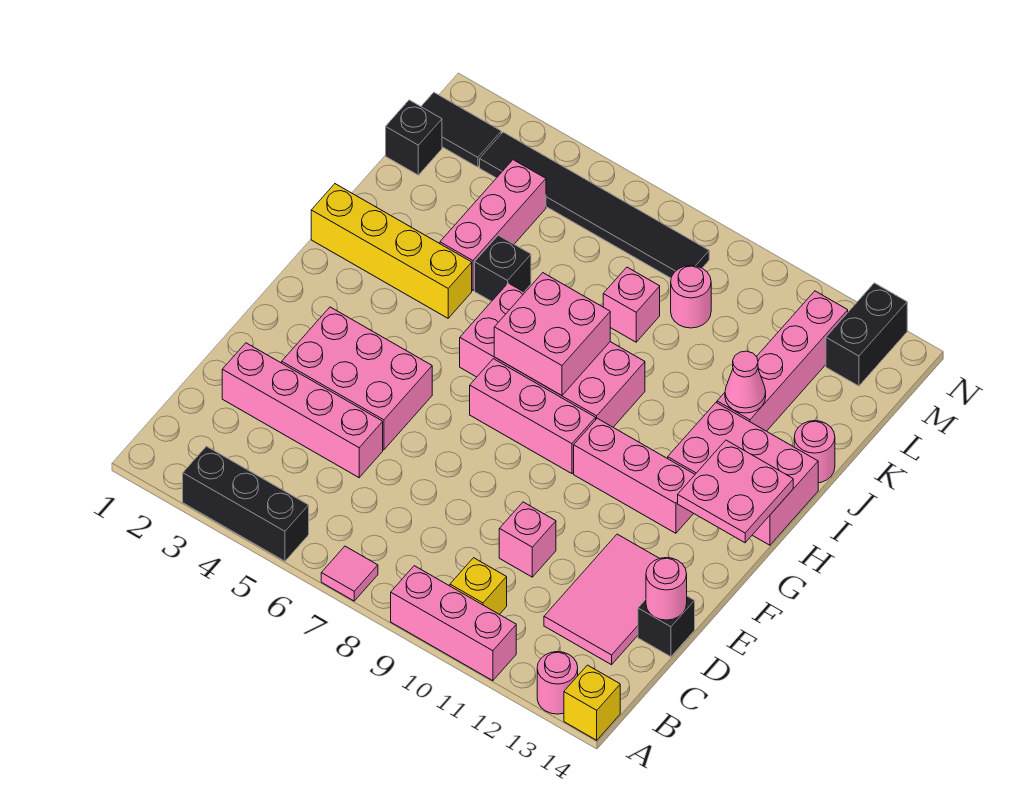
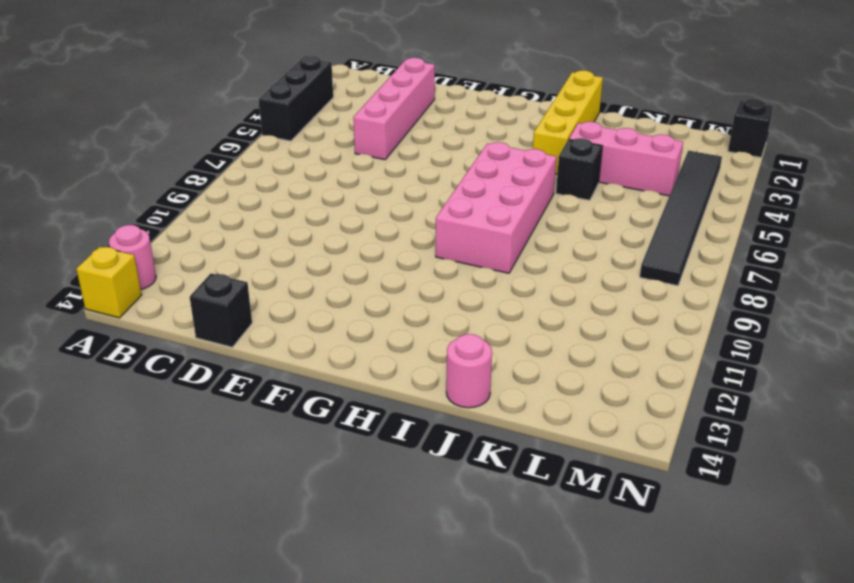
black 1x1 brick [728,99,773,157] -> black 1x1 brick moved to [386,100,442,175]
none -> pink 1x1 tile [321,546,378,601]
none -> pink 1x3 brick [391,566,516,681]
none -> yellow 1x1 brick [450,558,507,614]
none -> pink 2x3 tile [544,534,659,665]

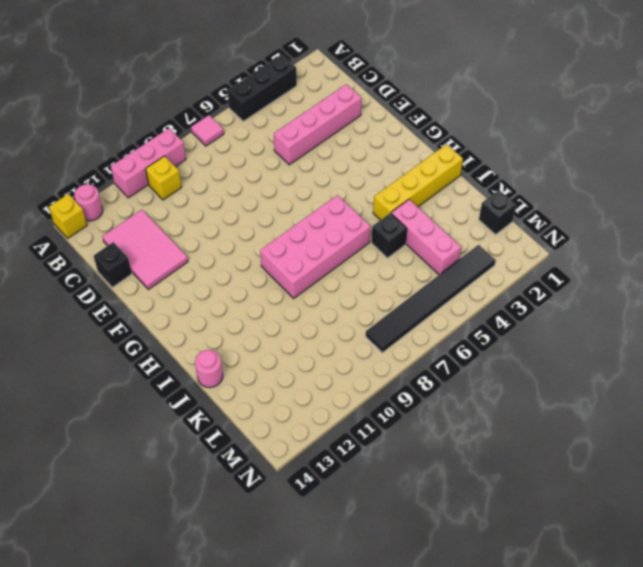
none -> pink 1x1 brick [499,502,556,577]
none -> pink 2x3 brick [282,307,432,450]
none -> pink 1x3 brick [470,359,596,474]
none -> pink 1x3 brick [574,418,695,533]

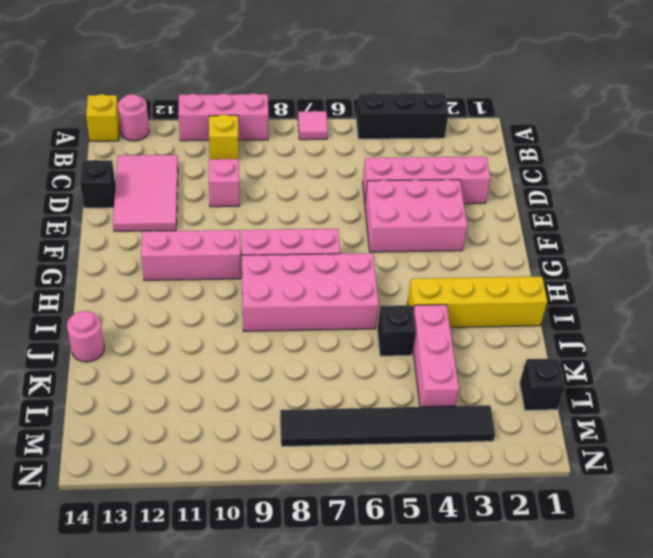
none -> pink 2x3 brick [668,403,818,545]
none -> pink 1x4 brick [717,291,848,431]
none -> pink 1x1 brick [603,267,660,342]
none -> pink 1x1 round brick [671,265,711,328]

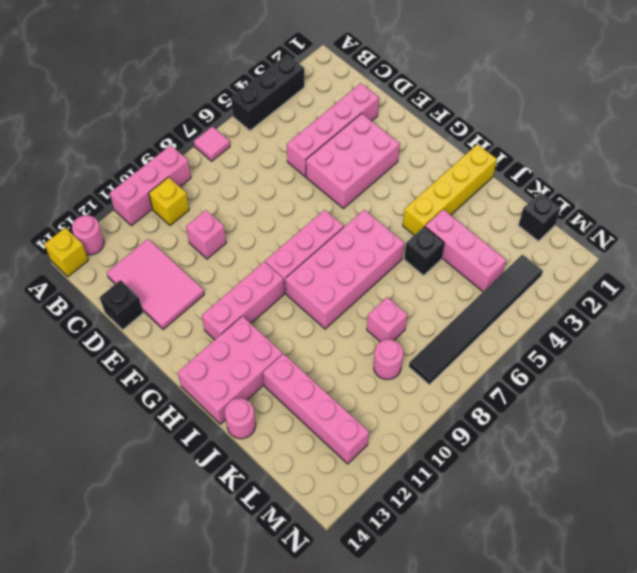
none -> black 1x2 tile [421,93,501,167]
none -> black 1x2 brick [826,283,907,386]
none -> pink 1x1 round brick [646,558,687,620]
none -> pink 2x2 plate [678,440,793,543]

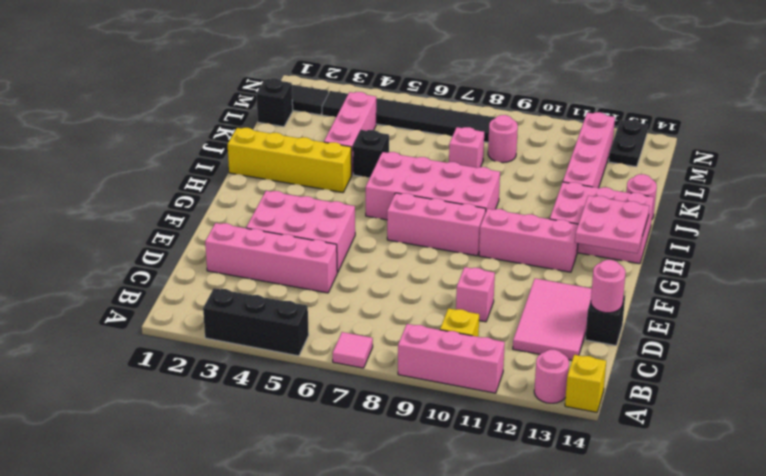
black 1x2 plate [609,120,648,167] -> black 1x2 brick [826,283,907,386]
none -> pink 2x2 brick [494,273,610,396]
none -> pink 1x1 cone [725,351,766,413]

